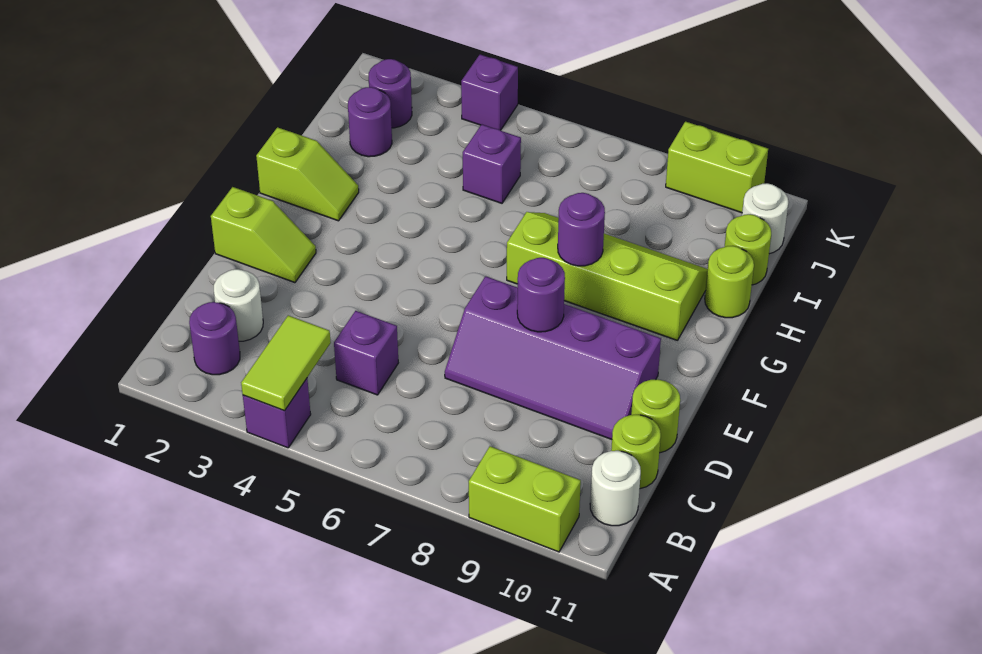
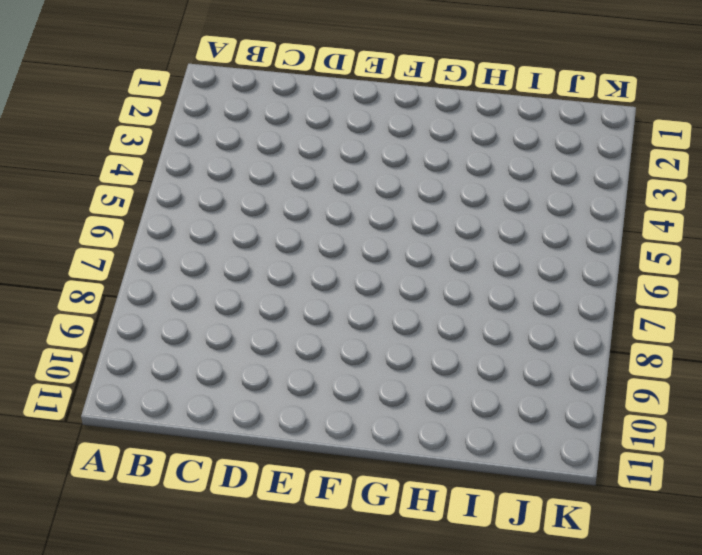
none -> purple 1x1 brick [243,379,311,448]
none -> lime 1x2 brick [469,446,581,552]
none -> purple 1x1 round brick [189,302,240,375]

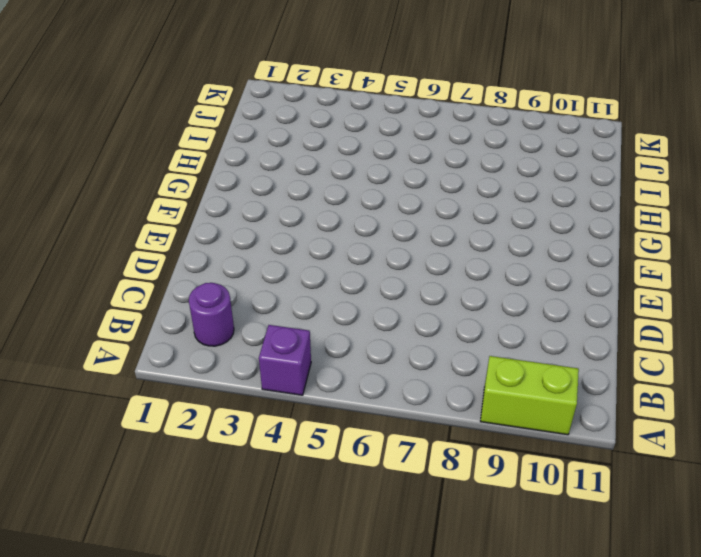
none -> white 1x1 round brick [590,451,641,526]
none -> white 1x1 round brick [214,269,263,341]
none -> purple 1x1 brick [334,311,398,395]

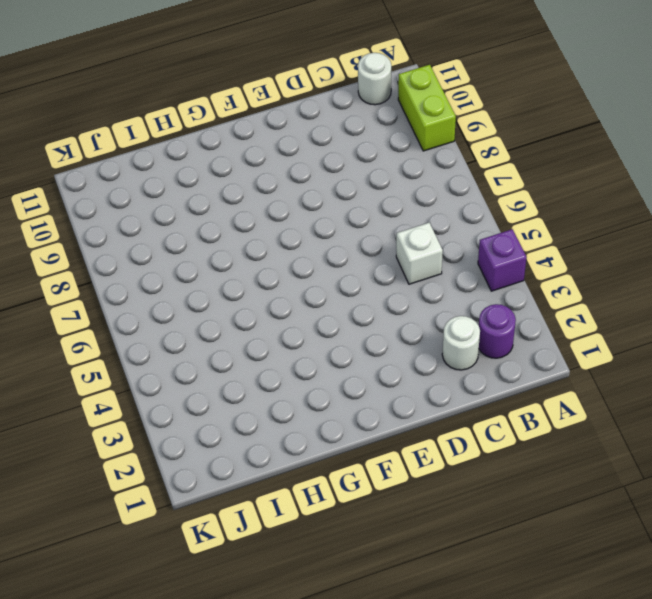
white 1x1 brick [396,223,443,284] -> purple 1x1 brick [334,311,398,395]
none -> lime 1x1 round brick [611,415,661,489]
none -> purple 2x4 slope [445,276,661,439]
none -> lime 1x1 round brick [631,379,680,453]

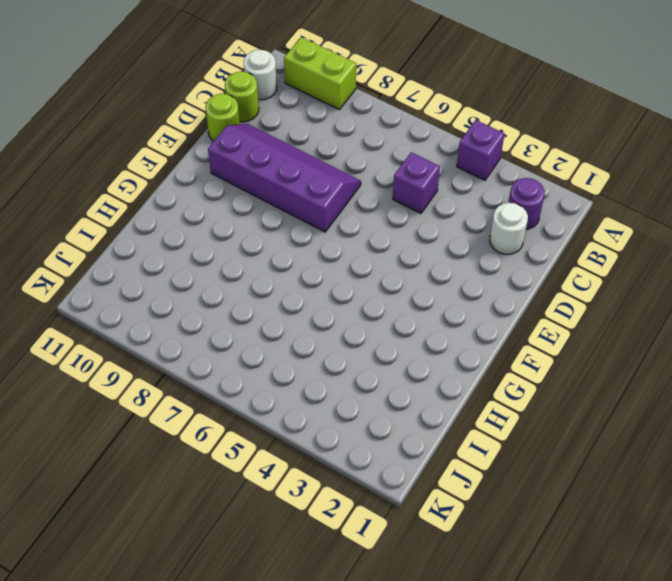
none -> lime 1x2 slope [211,187,316,283]
none -> lime 1x2 slope [256,127,359,221]
none -> lime 2x4 slope [507,212,708,341]

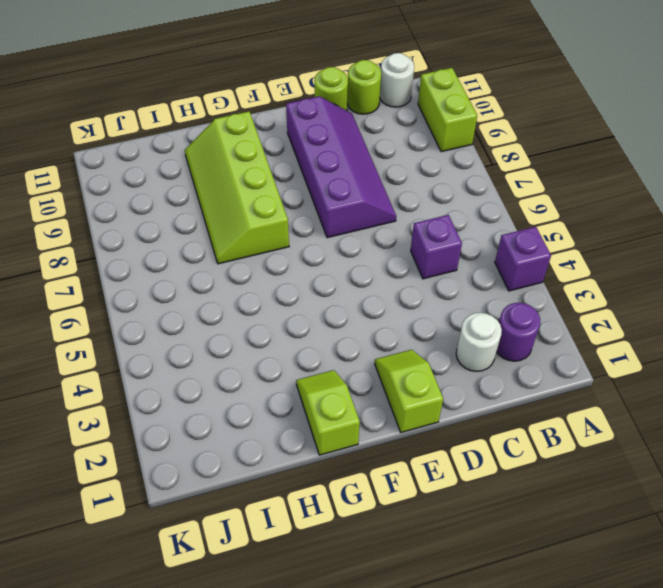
none -> lime 1x1 round brick [705,246,754,318]
none -> purple 1x1 round brick [348,87,392,157]
none -> purple 1x1 brick [463,124,521,203]

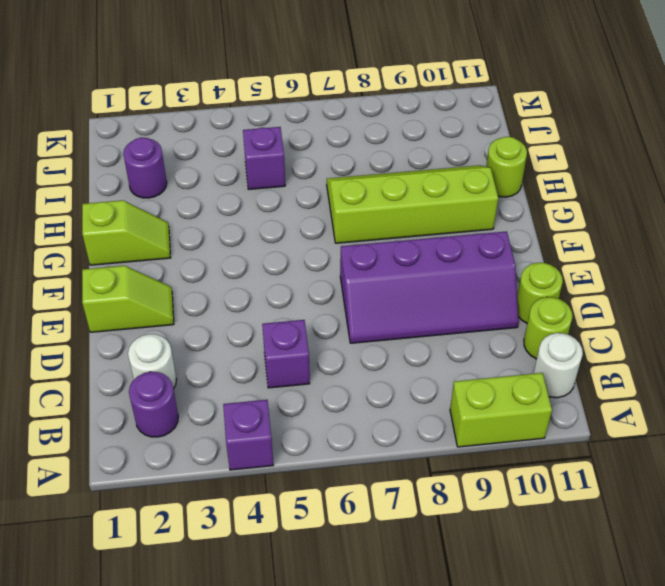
none -> lime 1x1 round brick [725,214,771,285]
none -> purple 1x1 round brick [369,59,412,128]
none -> white 1x1 round brick [742,183,788,254]

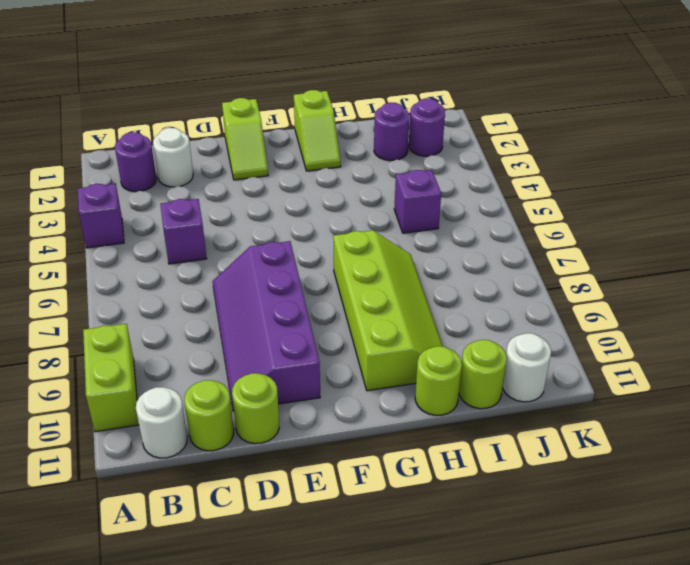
none -> purple 1x1 brick [461,54,518,130]
none -> lime 1x2 brick [666,122,768,213]
none -> lime 1x2 tile [241,315,331,411]

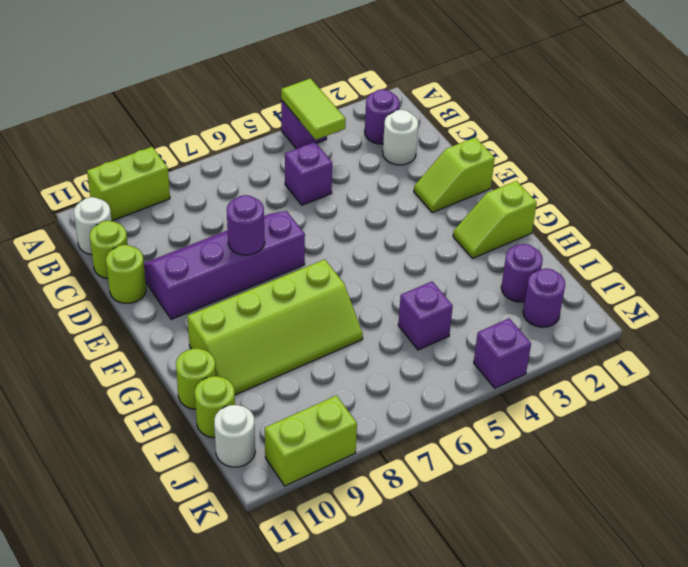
none -> purple 1x1 round brick [558,193,605,266]

